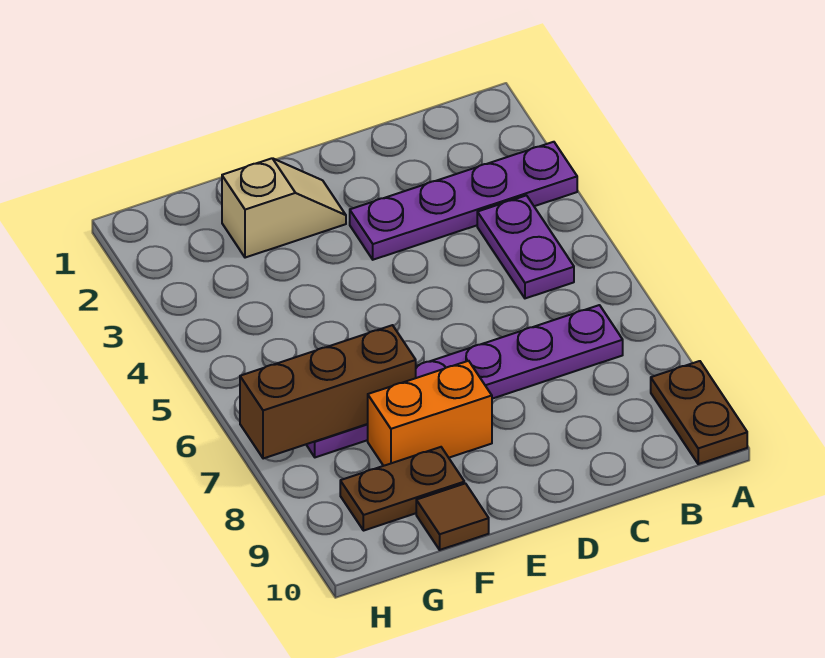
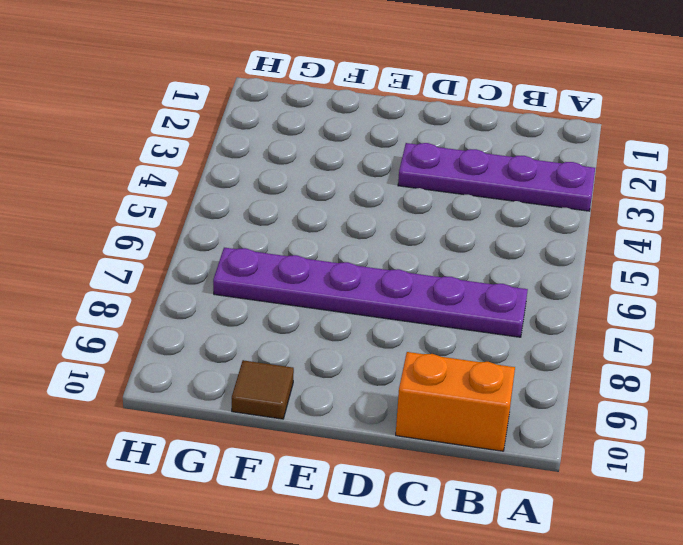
orange 1x2 brick [396,352,515,451] -> orange 1x2 brick moved to [368,361,492,466]
none -> brown 1x2 plate [651,361,747,464]
none -> purple 1x2 plate [477,195,574,298]

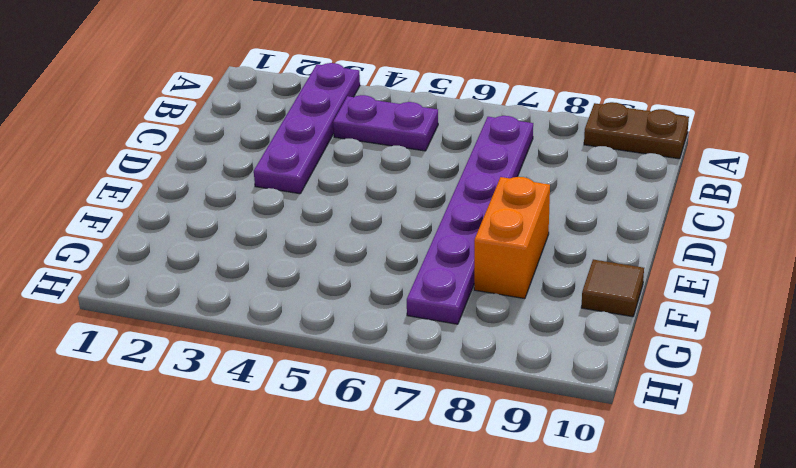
none -> tan 1x2 slope [222,158,346,258]
none -> brown 1x2 plate [340,447,464,531]

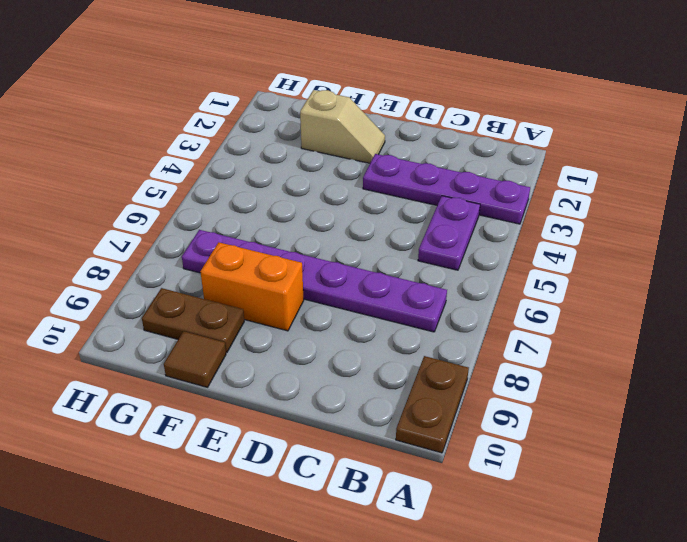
none -> brown 1x3 brick [240,325,416,459]

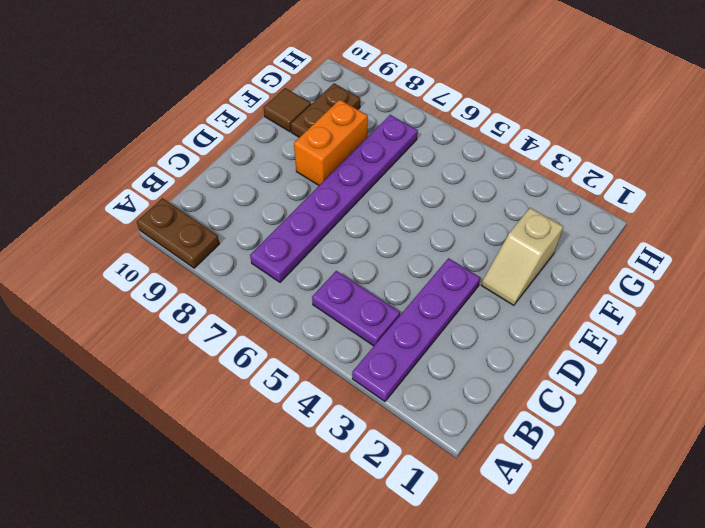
none -> brown 1x3 brick [240,325,416,459]

